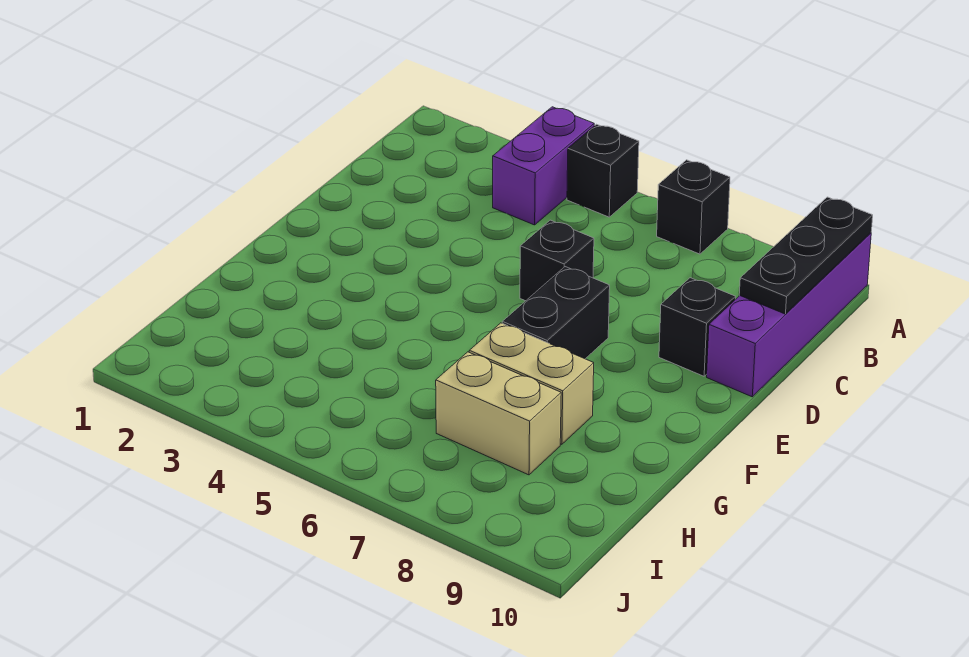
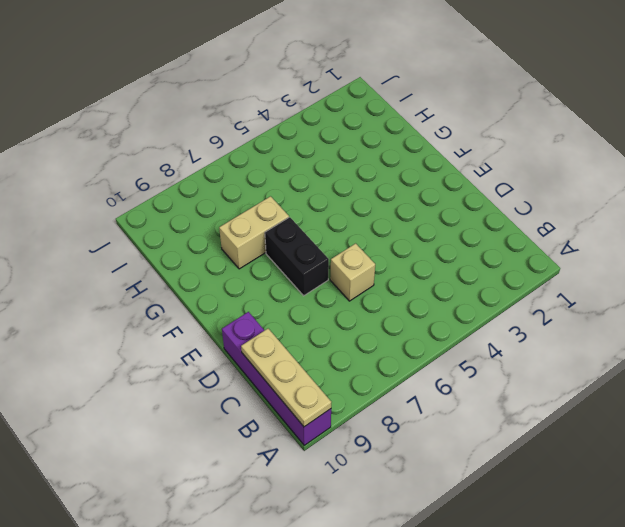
tan 1x3 plate [241,329,331,427] -> black 1x3 plate [739,197,873,314]
tan 1x1 brick [330,243,375,301] -> black 1x1 brick [520,220,594,301]
none -> purple 1x2 brick [493,107,594,225]
none -> black 1x1 brick [567,124,639,217]

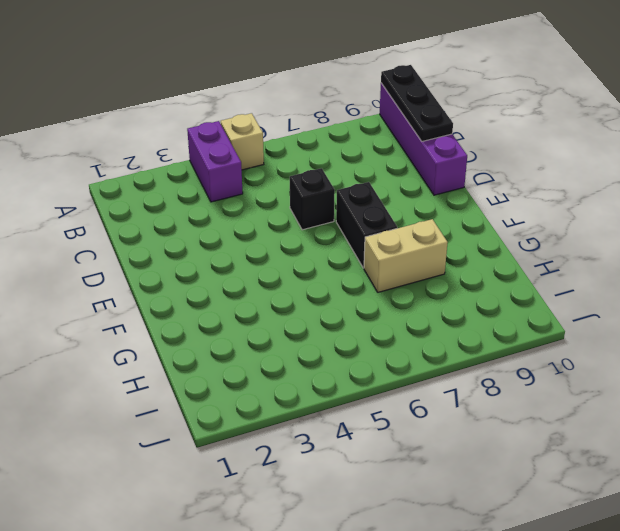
tan 1x1 brick [221,113,264,170] -> black 1x1 brick [567,124,639,217]
none -> black 1x1 brick [657,160,730,254]
none -> black 1x1 brick [659,278,736,376]

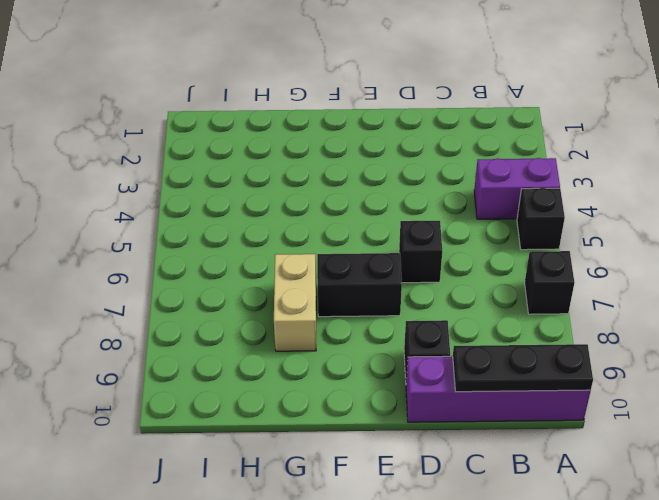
none -> tan 1x2 brick [436,352,561,475]

